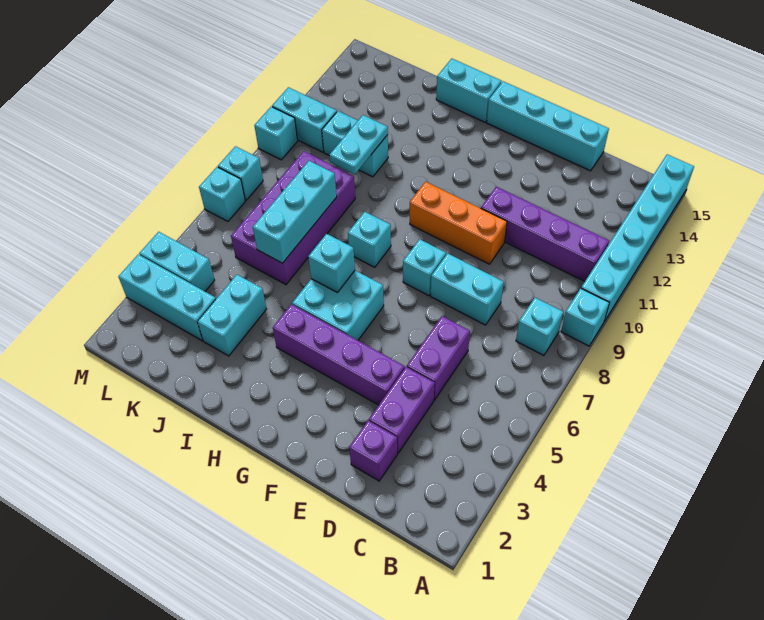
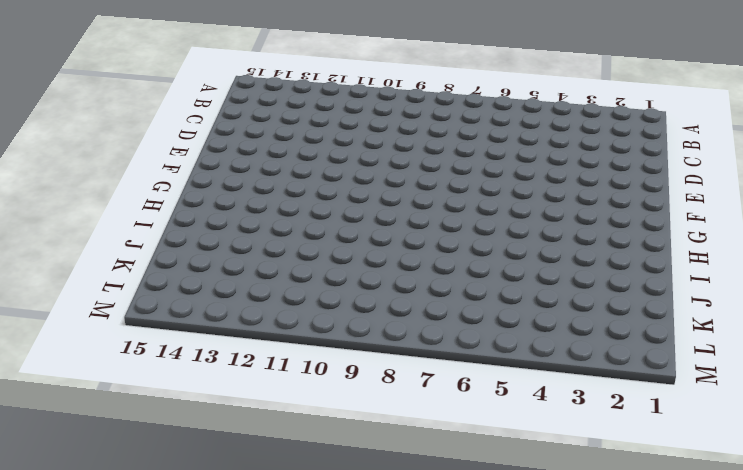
none -> cyan 1x1 brick [561,289,609,346]
none -> cyan 1x6 brick [581,154,694,321]
none -> cyan 1x1 brick [516,298,563,356]

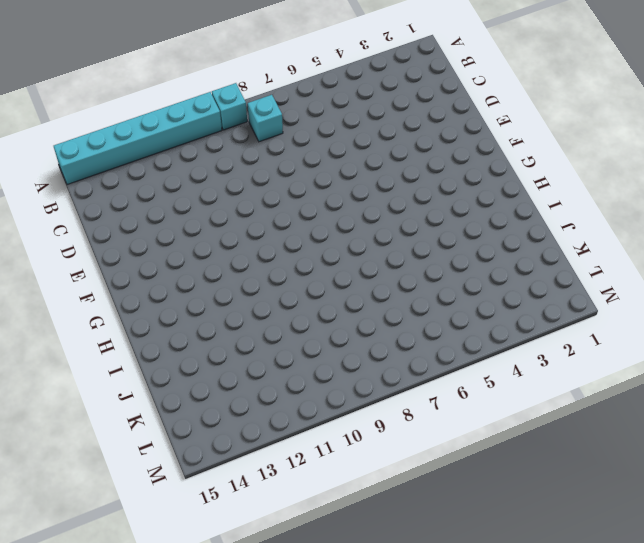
none -> purple 1x4 brick [481,187,609,281]
none -> purple 1x1 brick [349,421,397,481]
none -> purple 1x2 brick [369,367,435,453]

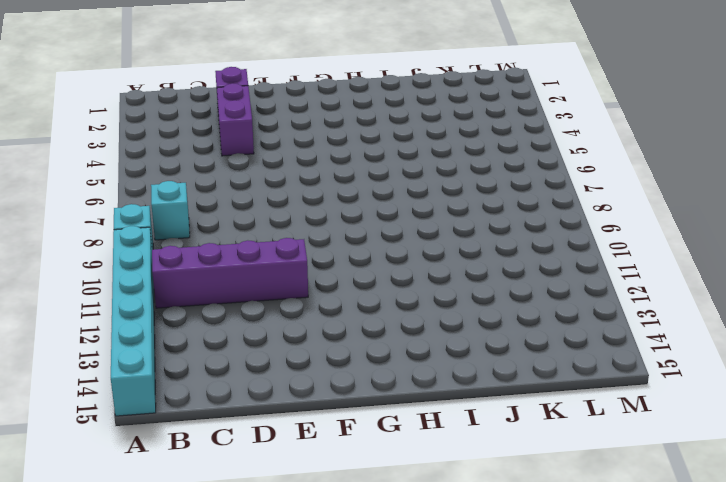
none -> purple 1x2 brick [407,316,470,400]
none -> cyan 1x2 brick [431,253,504,325]
none -> cyan 1x4 brick [487,81,609,171]

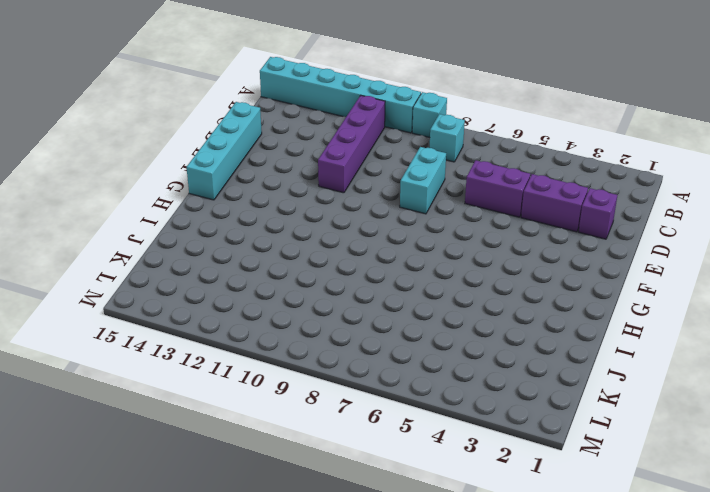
none -> purple 1x4 brick [273,304,405,405]
none -> orange 1x3 brick [410,182,507,264]
none -> cyan 1x1 brick [403,239,446,296]

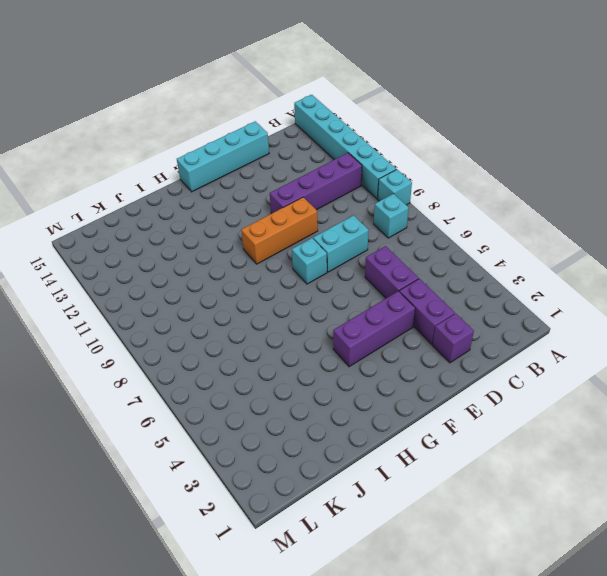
purple 1x3 brick [333,291,415,367] -> purple 1x4 brick [273,304,405,405]
none -> cyan 2x2 brick [292,271,384,340]
none -> cyan 1x1 brick [348,212,391,267]
none -> cyan 1x2 brick [436,59,502,122]

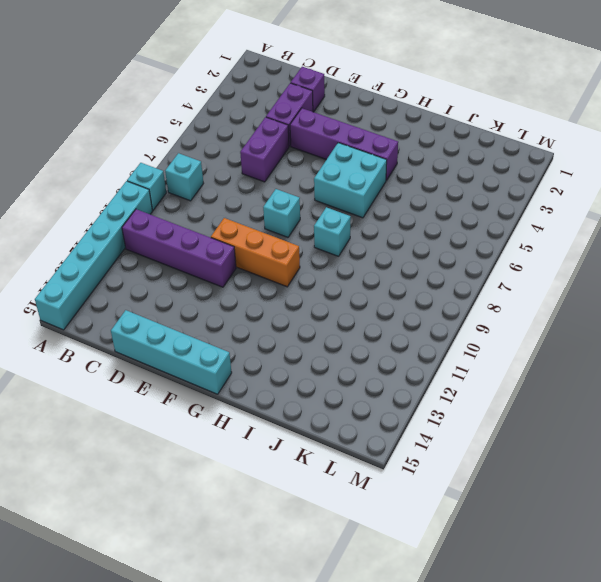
none -> cyan 1x2 brick [431,253,504,325]
none -> cyan 1x2 brick [436,59,502,122]
none -> cyan 1x2 brick [198,275,266,356]

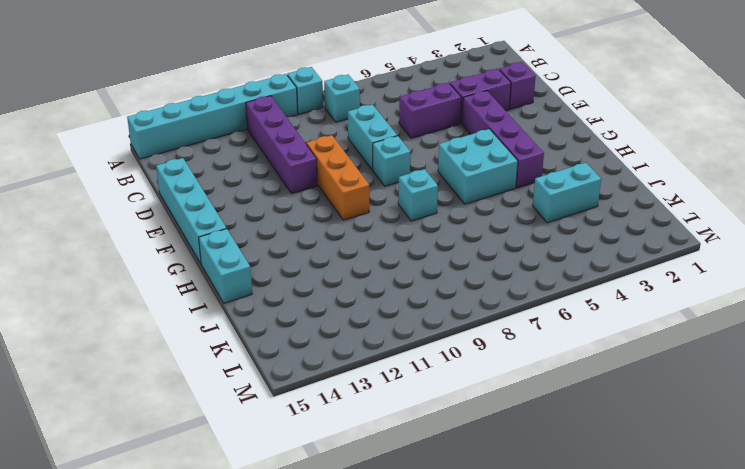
none -> purple 2x4 brick [231,151,355,285]
none -> cyan 1x2 brick [322,111,388,177]
none -> cyan 1x3 brick [119,254,216,341]

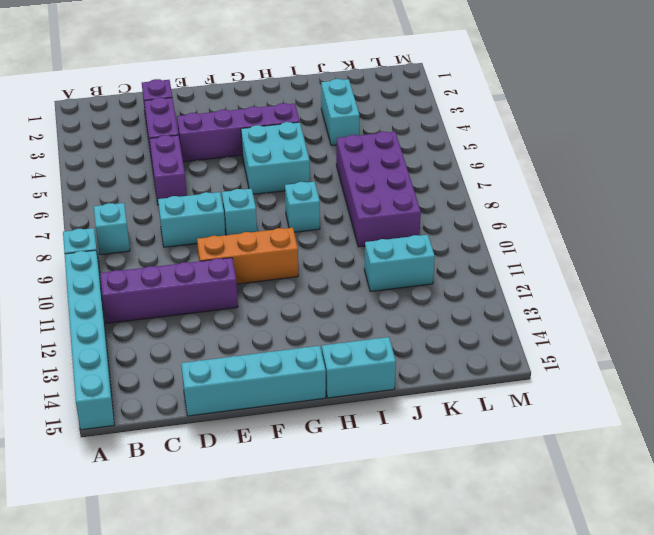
none -> cyan 1x3 brick [119,254,216,341]
none -> cyan 1x2 brick [139,232,215,291]
none -> cyan 1x2 brick [272,87,337,152]

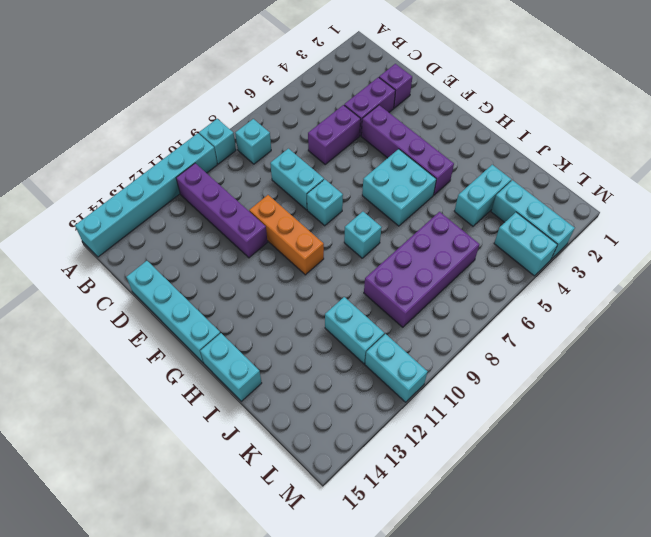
none -> cyan 1x1 brick [199,167,245,221]
none -> cyan 1x1 brick [218,146,263,200]
none -> cyan 1x1 brick [254,107,297,160]

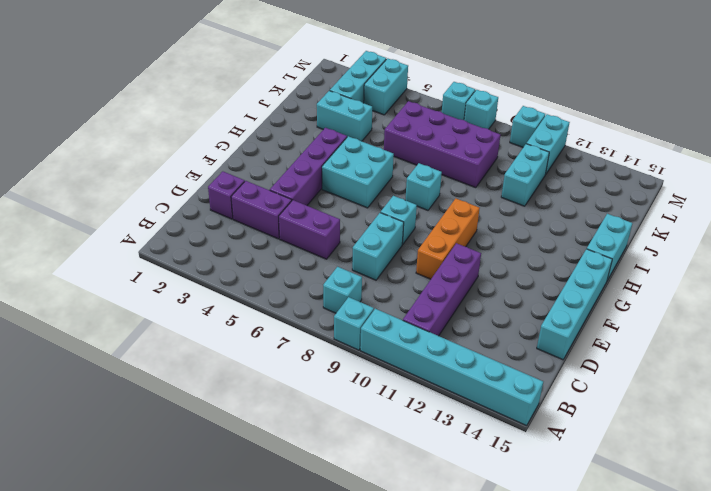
none -> cyan 1x1 brick [308,234,355,292]
none -> cyan 1x3 brick [253,161,337,263]
none -> cyan 1x2 plate [329,115,388,174]

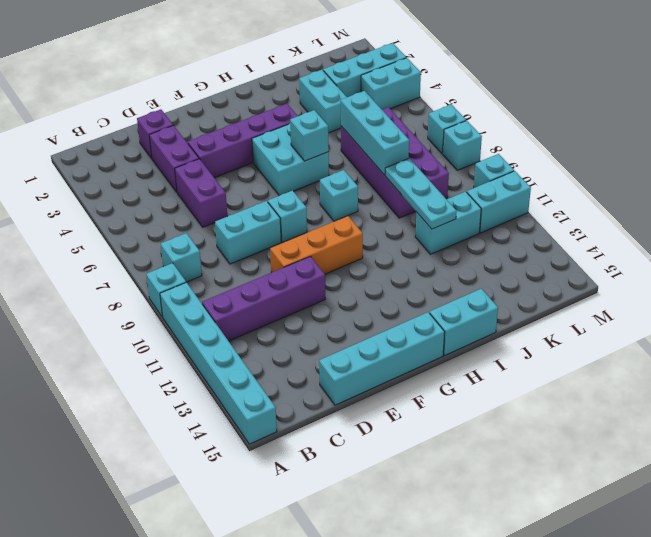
cyan 1x3 plate [385,158,456,229] -> cyan 1x2 plate [329,115,388,174]

